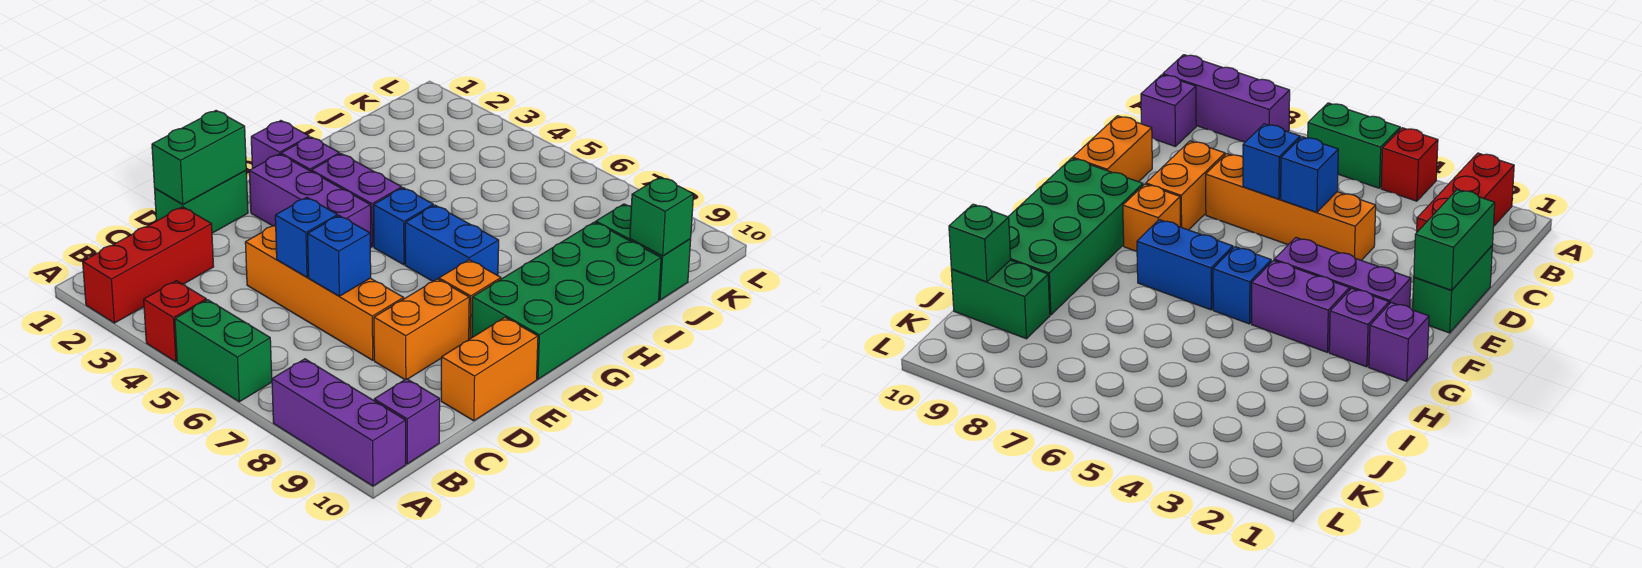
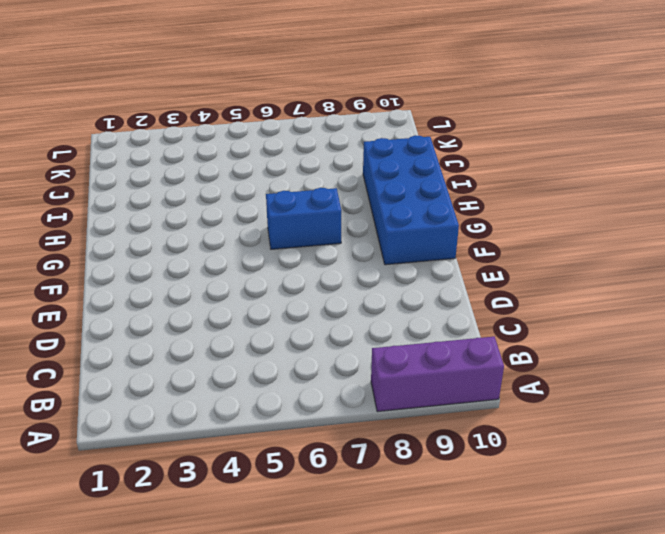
blue 2x4 brick [363,135,459,265] -> green 2x4 brick [472,222,661,379]
none -> red 1x3 brick [83,207,214,323]
none -> red 1x1 brick [144,281,206,362]
none -> green 1x2 brick [175,300,272,402]

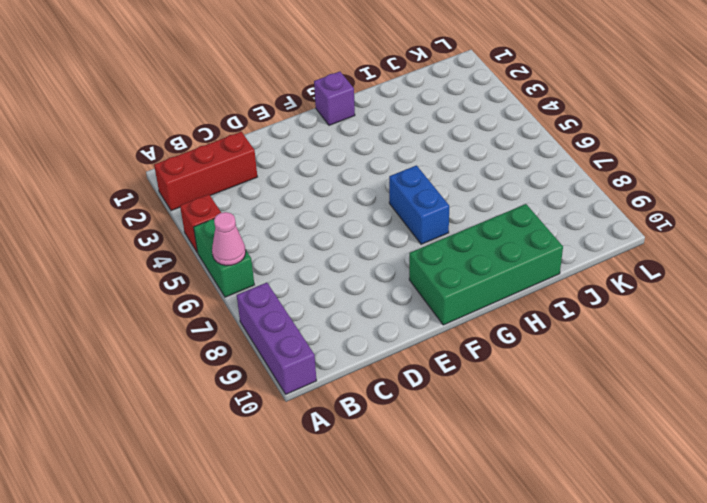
pink 1x1 cone [212,212,246,266] -> none
none -> purple 1x1 brick [374,379,440,464]
none -> green 1x2 brick [155,170,248,233]
none -> orange 1x4 brick [245,225,404,360]

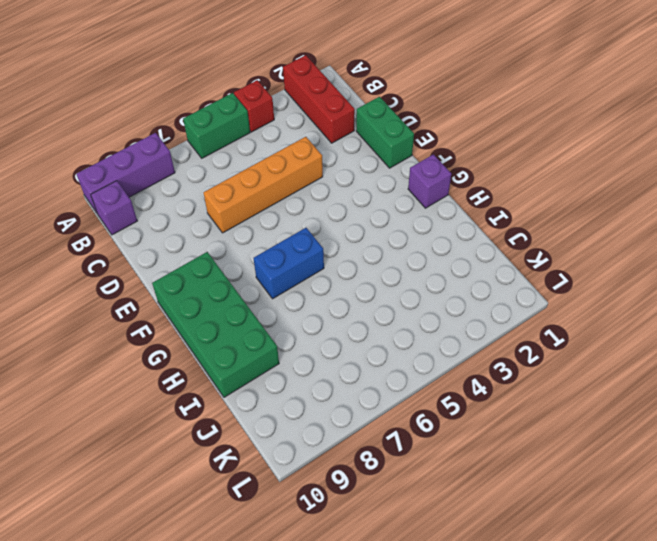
none -> orange 1x2 brick [374,279,469,380]
none -> orange 1x2 brick [441,317,538,421]
none -> purple 1x3 brick [249,154,371,248]

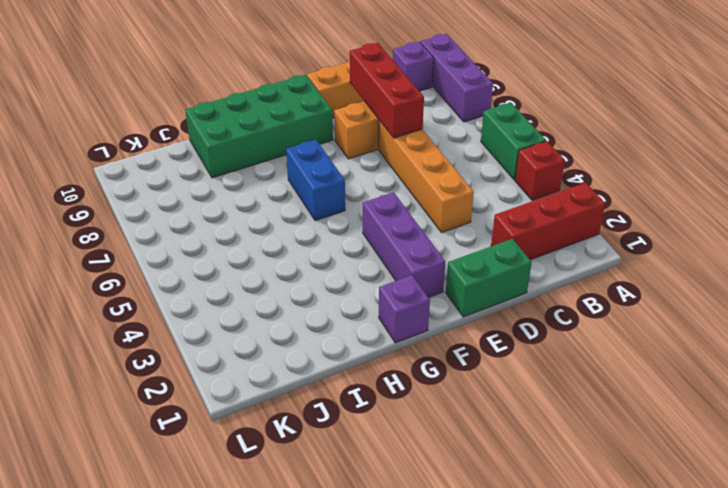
red 1x3 brick [350,43,424,138] -> none
none -> orange 1x1 brick [439,260,501,339]
none -> purple 1x1 brick [281,137,340,171]
none -> purple 1x2 brick [311,154,402,247]

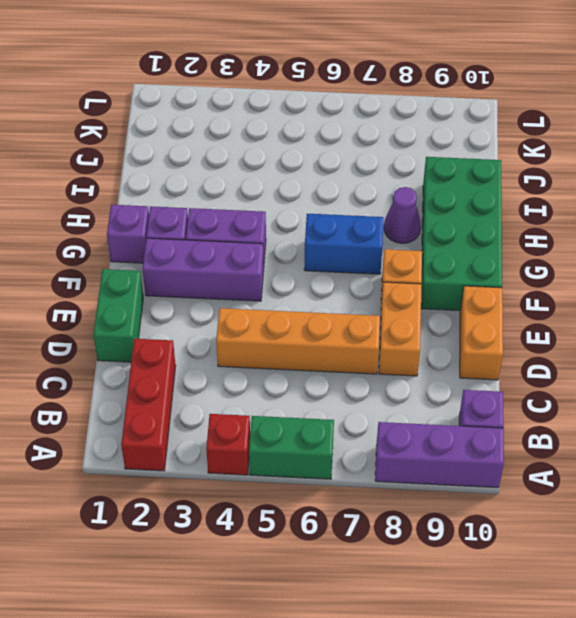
purple 1x1 cone [384,187,421,243] -> none
none -> blue 1x1 brick [374,188,433,265]
none -> green 1x2 brick [596,204,691,300]
none -> green 1x2 brick [152,111,246,204]

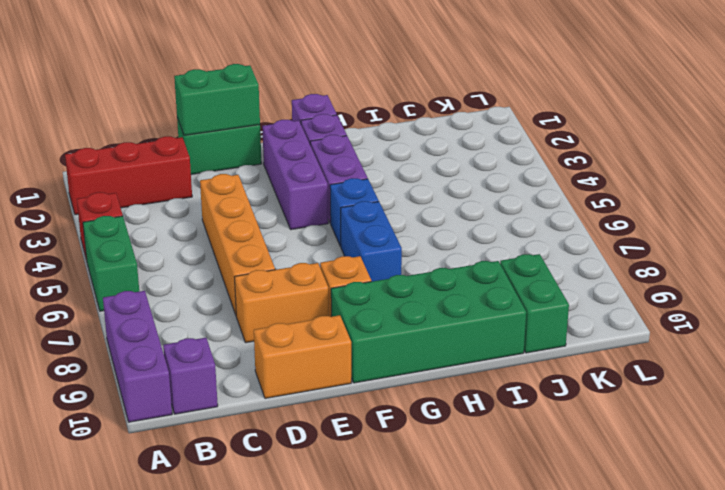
none -> blue 1x1 brick [275,197,338,277]
none -> blue 1x1 brick [308,216,371,296]
none -> green 1x1 brick [630,177,694,256]

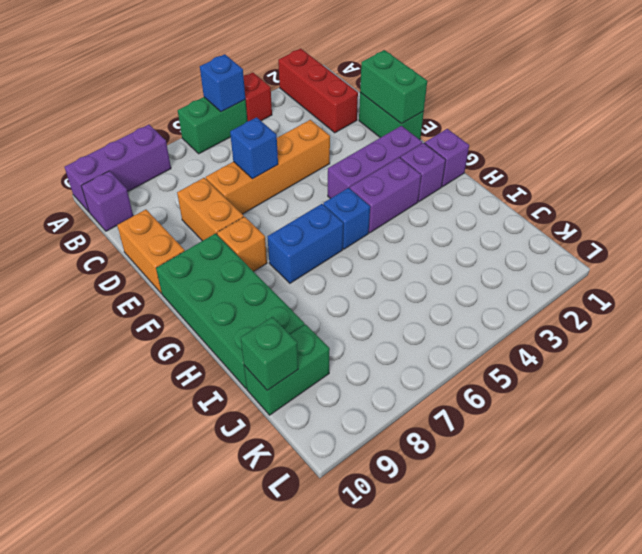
blue 1x1 brick [200,54,245,112] -> blue 1x1 brick moved to [275,197,338,277]

